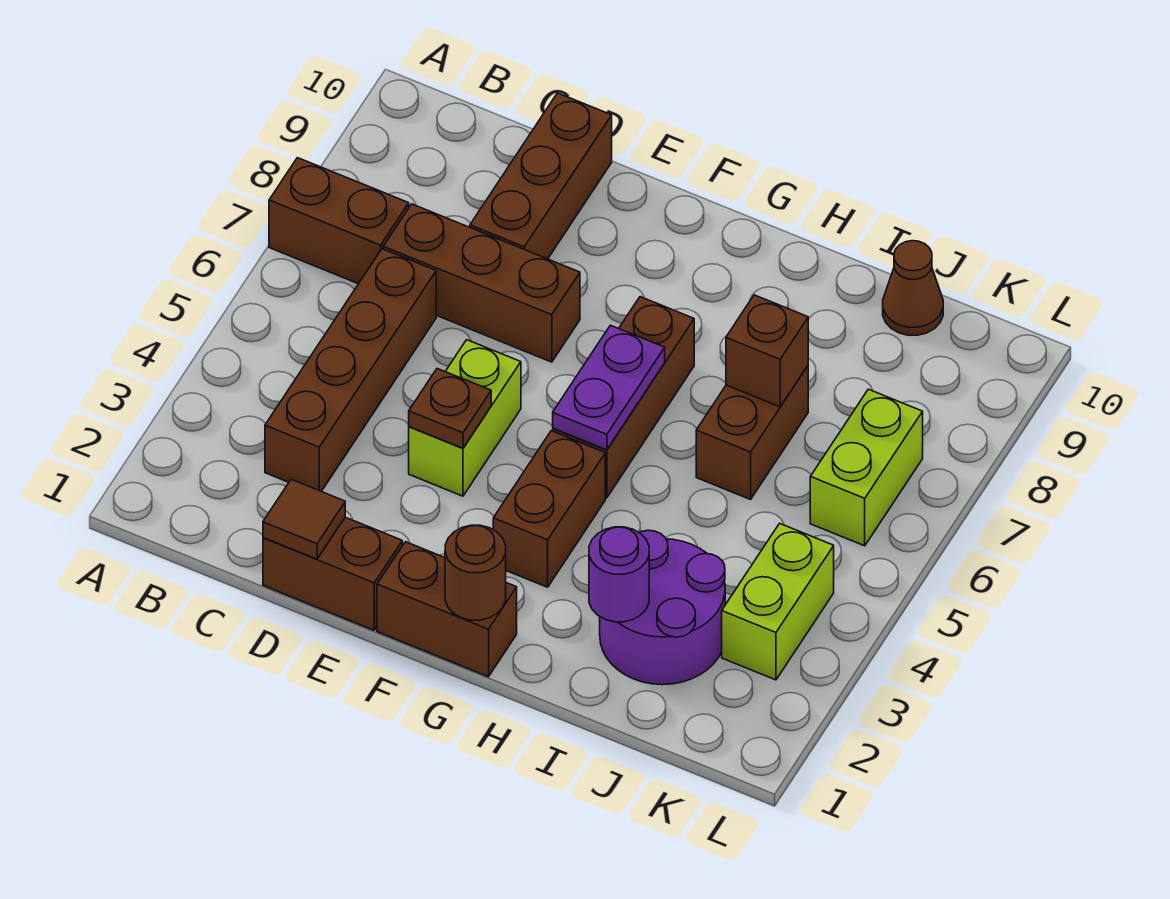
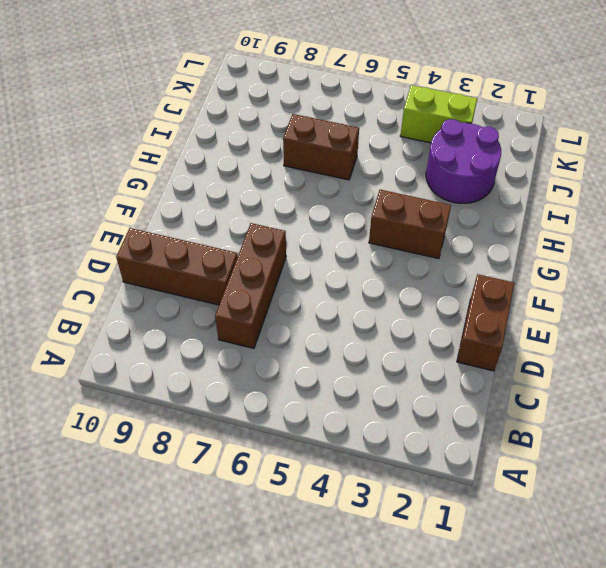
none -> brown 1x2 brick [269,158,409,284]
none -> brown 1x4 brick [265,249,436,491]
none -> lime 1x2 brick [409,340,521,496]

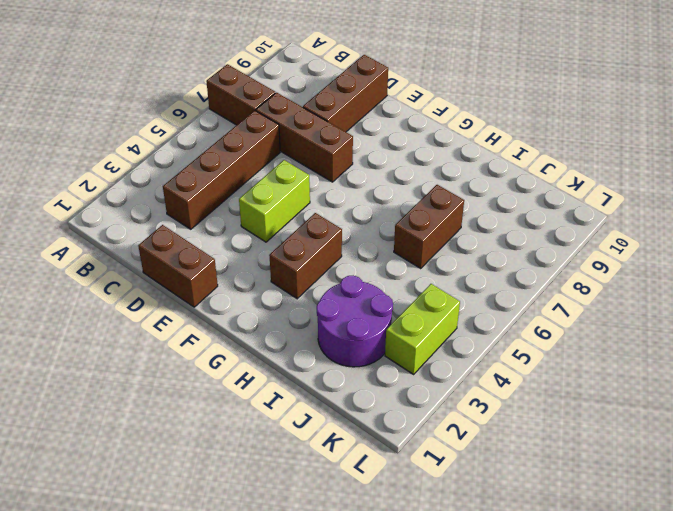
none -> brown 1x2 brick [377,542,517,677]
none -> brown 1x3 brick [553,297,694,498]
none -> brown 1x1 cone [883,241,943,335]

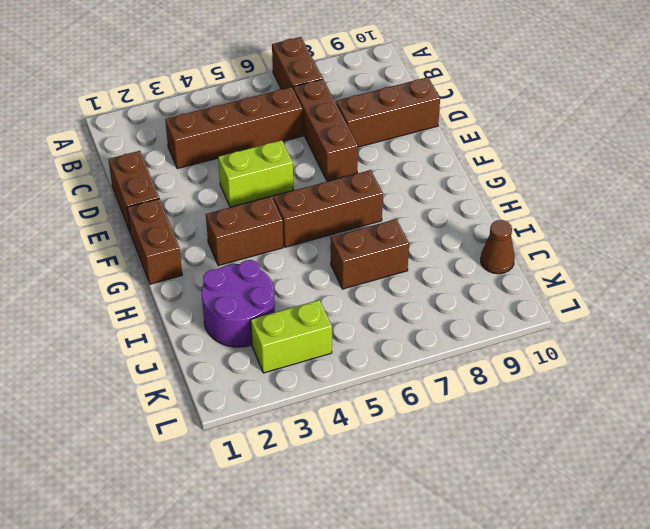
none -> lime 1x2 brick [810,389,923,546]
none -> brown 1x1 tile [263,479,345,559]
none -> brown 1x1 plate [409,369,491,448]

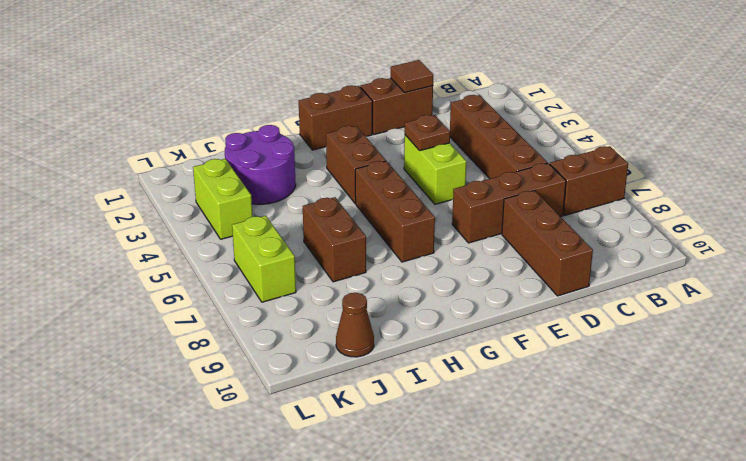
none -> brown 1x1 round brick [445,525,506,620]
none -> purple 1x2 plate [553,325,665,450]
none -> purple 1x1 round brick [589,527,649,622]

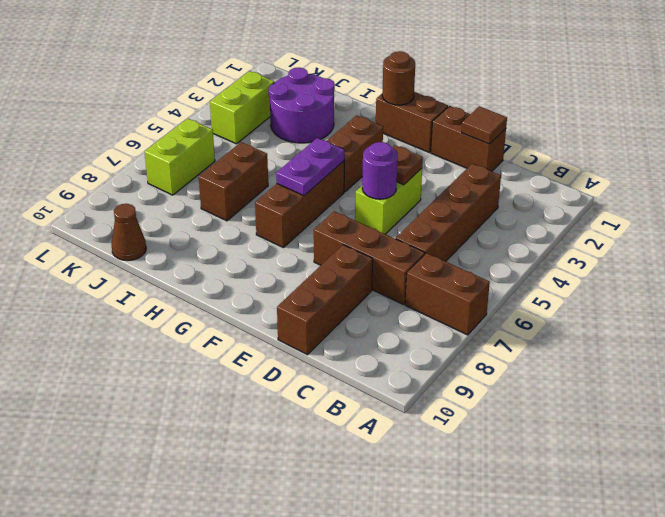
purple 1x1 round brick [362,142,398,199] -> purple 1x1 round brick moved to [589,527,649,622]
none -> brown 1x1 brick [726,295,808,407]

